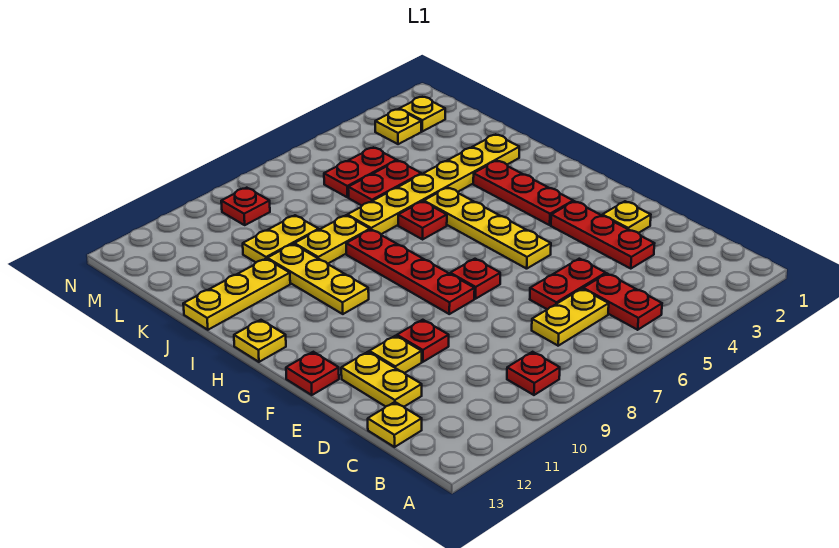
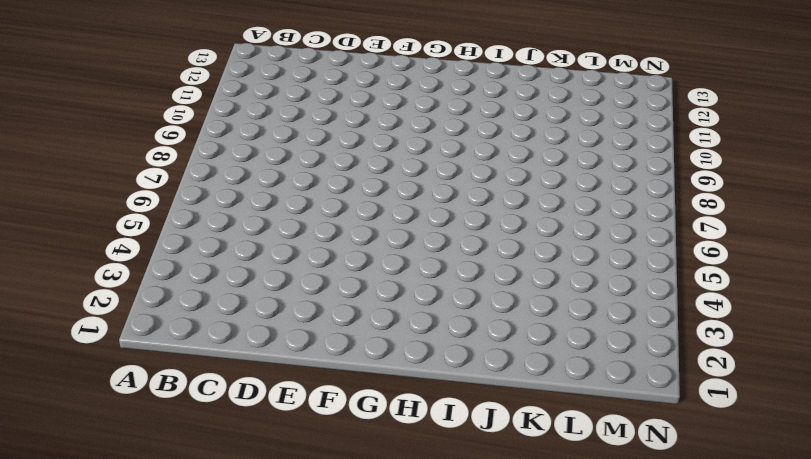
none -> red 1x2 plate [583,274,662,330]
none -> red 1x1 plate [507,352,560,395]
none -> yellow 1x2 plate [532,289,609,346]

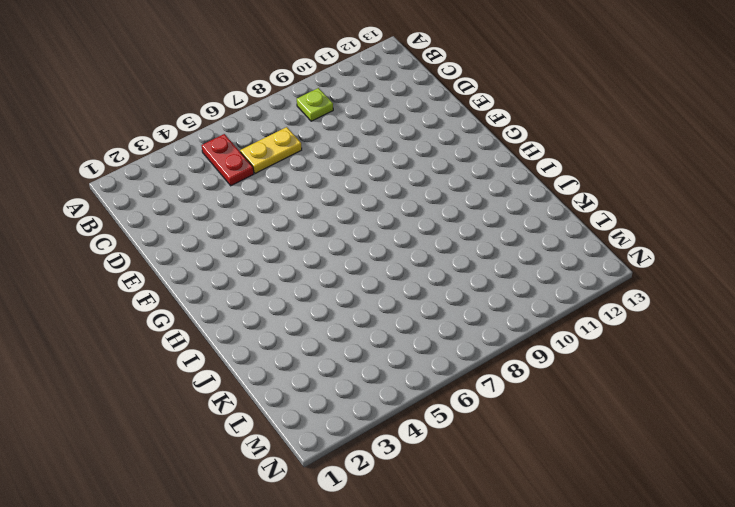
lime 1x1 plate [297,88,333,121] -> red 1x1 plate [507,352,560,395]
none -> yellow 1x1 plate [368,402,422,447]
none -> red 1x3 plate [551,201,655,269]
none -> red 1x2 plate [530,259,606,309]

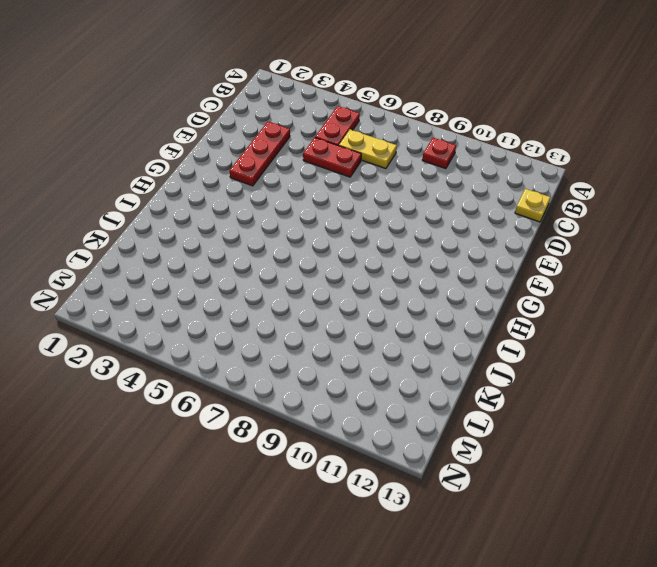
none -> yellow 1x2 plate [341,352,422,407]
none -> yellow 1x1 plate [602,201,651,233]
none -> red 1x1 plate [397,320,449,362]

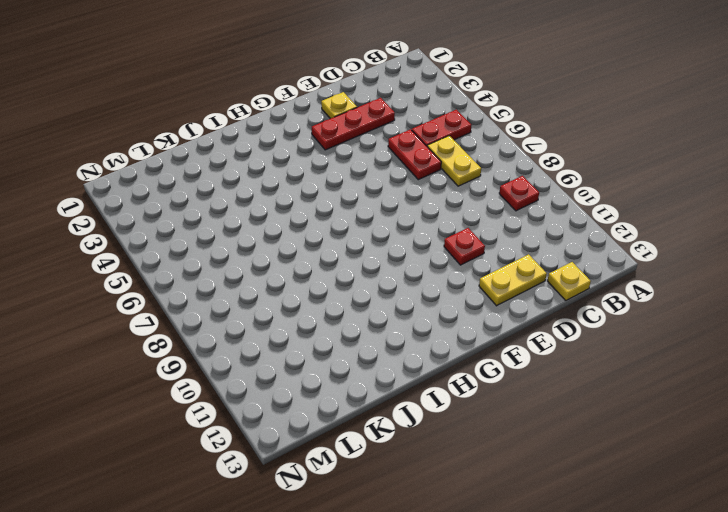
none -> yellow 1x1 plate [369,336,422,373]
none -> yellow 1x4 plate [424,187,551,269]
none -> red 1x1 plate [450,259,500,299]

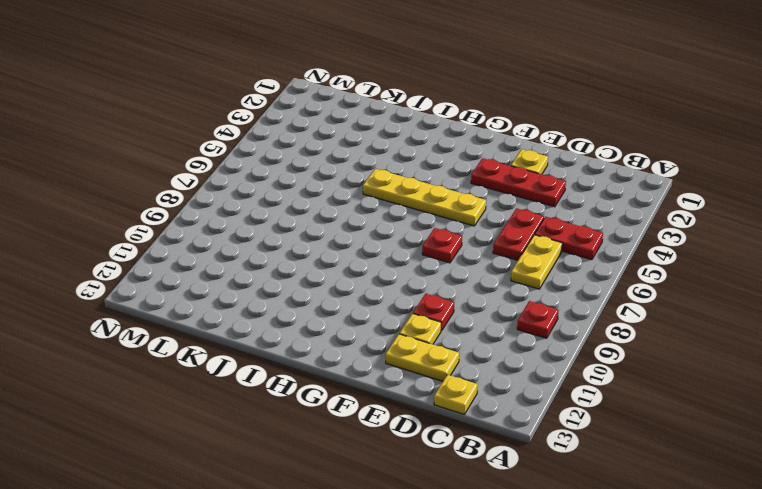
none -> red 1x4 plate [346,230,475,314]
none -> red 1x1 plate [286,352,339,395]
none -> red 1x3 plate [473,161,573,225]

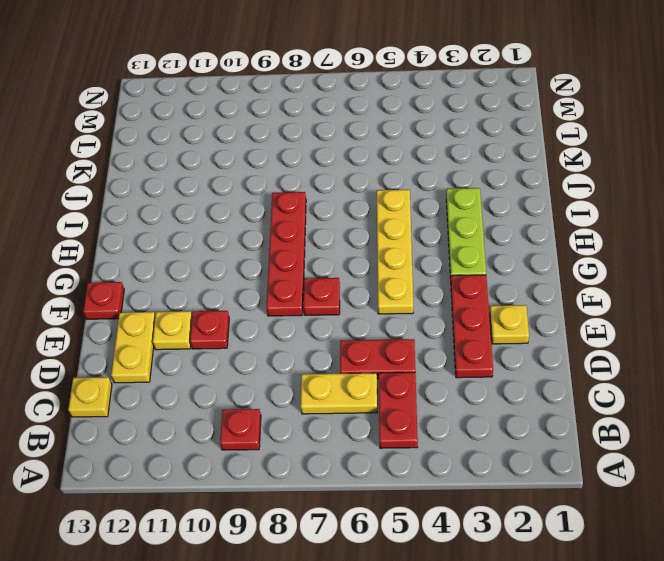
lime 1x3 plate [446,188,486,279] -> red 1x3 plate [473,161,573,225]
none -> yellow 1x3 plate [267,244,369,314]
none -> yellow 1x1 plate [234,320,286,362]
none -> red 1x1 plate [398,201,447,239]

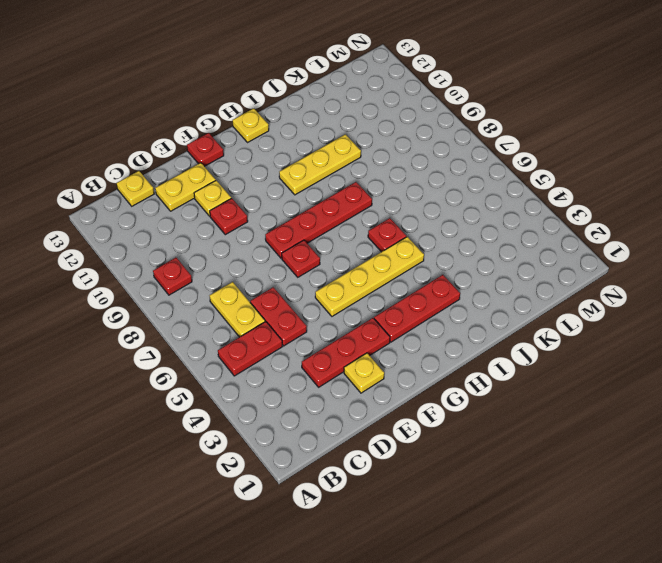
none -> yellow 1x6 plate [347,134,519,234]
none -> yellow 1x2 plate [294,215,370,264]
none -> yellow 1x3 plate [183,259,290,330]

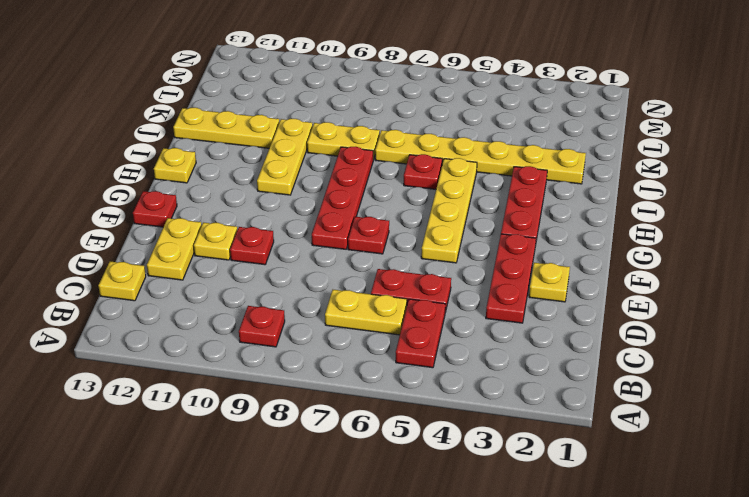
none -> red 1x2 plate [348,161,421,205]
none -> yellow 1x2 plate [243,215,319,262]
none -> red 1x2 plate [324,147,397,197]

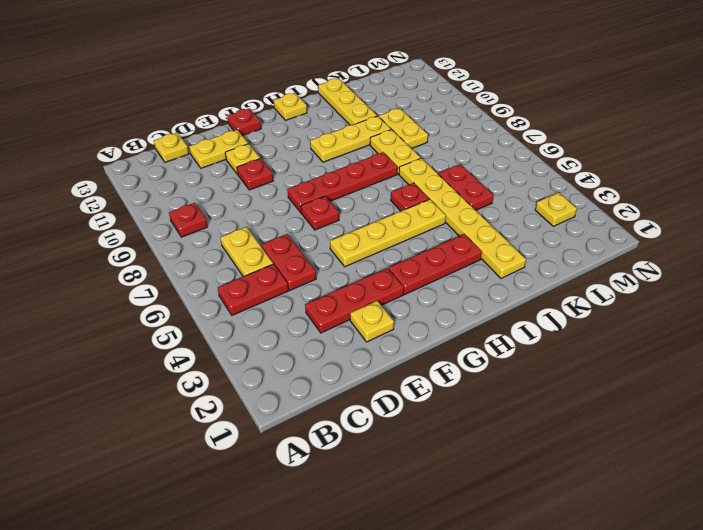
none -> red 1x2 plate [324,147,397,197]
none -> yellow 1x1 plate [400,97,445,131]
none -> red 1x1 plate [221,188,270,225]

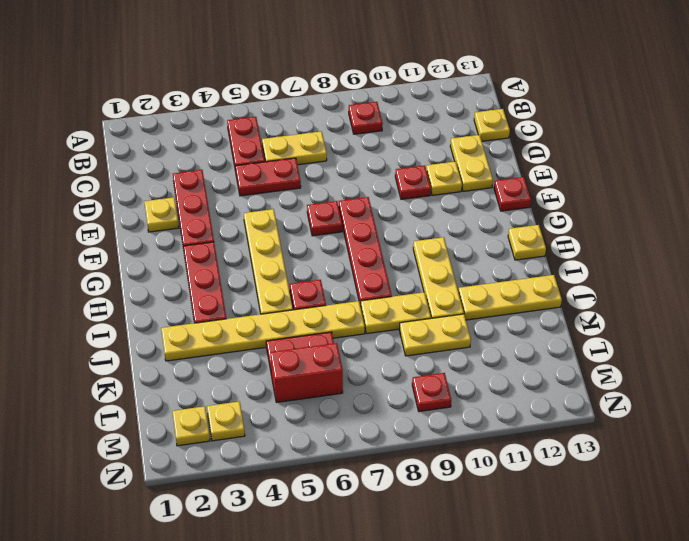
red 1x2 brick [270,343,343,402] -> red 1x2 plate [324,147,397,197]

